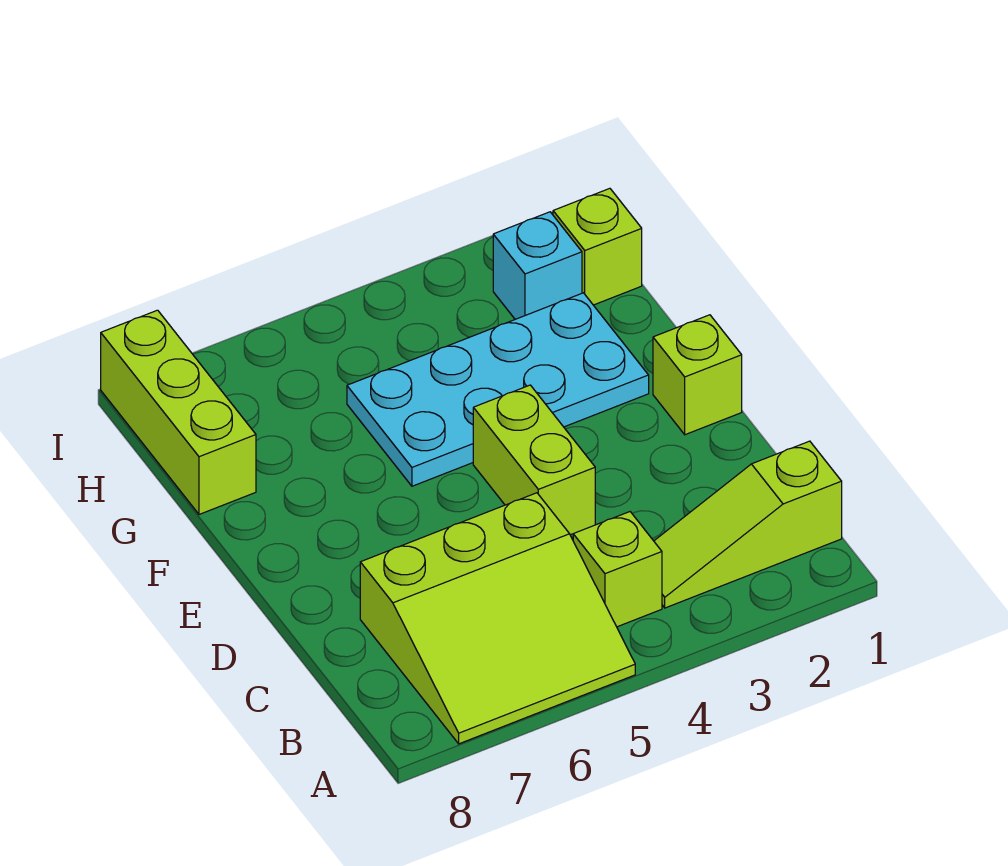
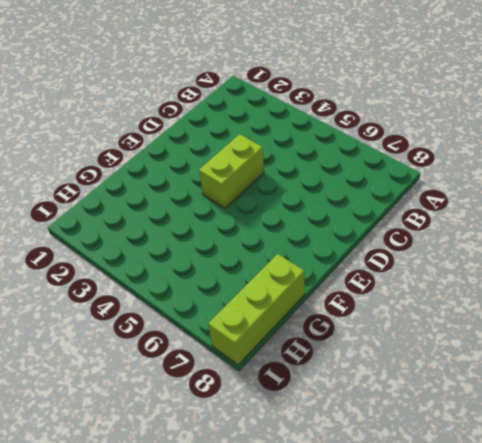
none -> lime 3x3 slope [360,493,635,744]
none -> lime 1x3 slope [654,441,842,608]

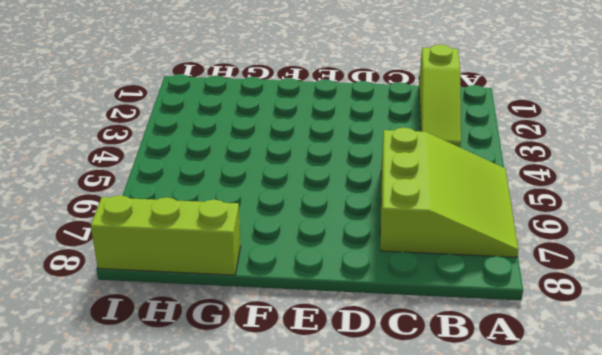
none -> lime 1x1 brick [573,512,662,627]
none -> lime 1x2 brick [473,385,595,535]

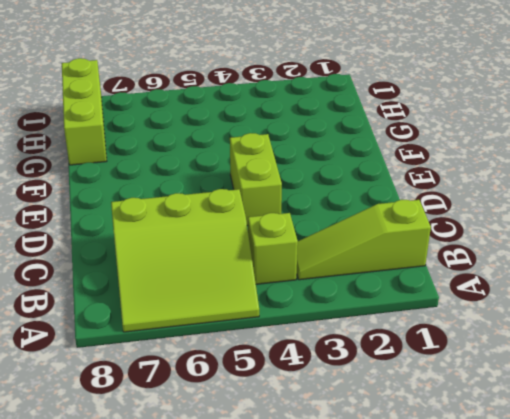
none -> lime 1x1 brick [653,315,742,435]
none -> cyan 2x4 plate [347,293,649,486]

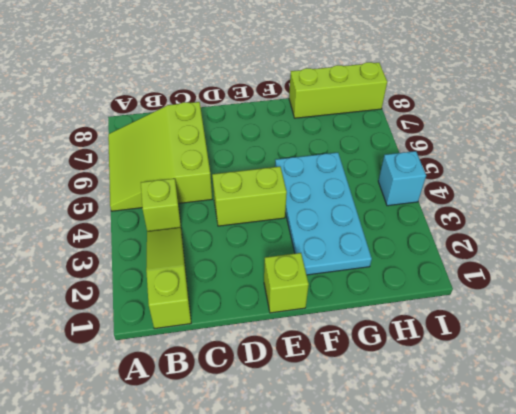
cyan 1x1 brick [378,151,426,206] -> cyan 1x1 brick moved to [493,212,582,319]
none -> lime 1x1 brick [553,188,642,305]

